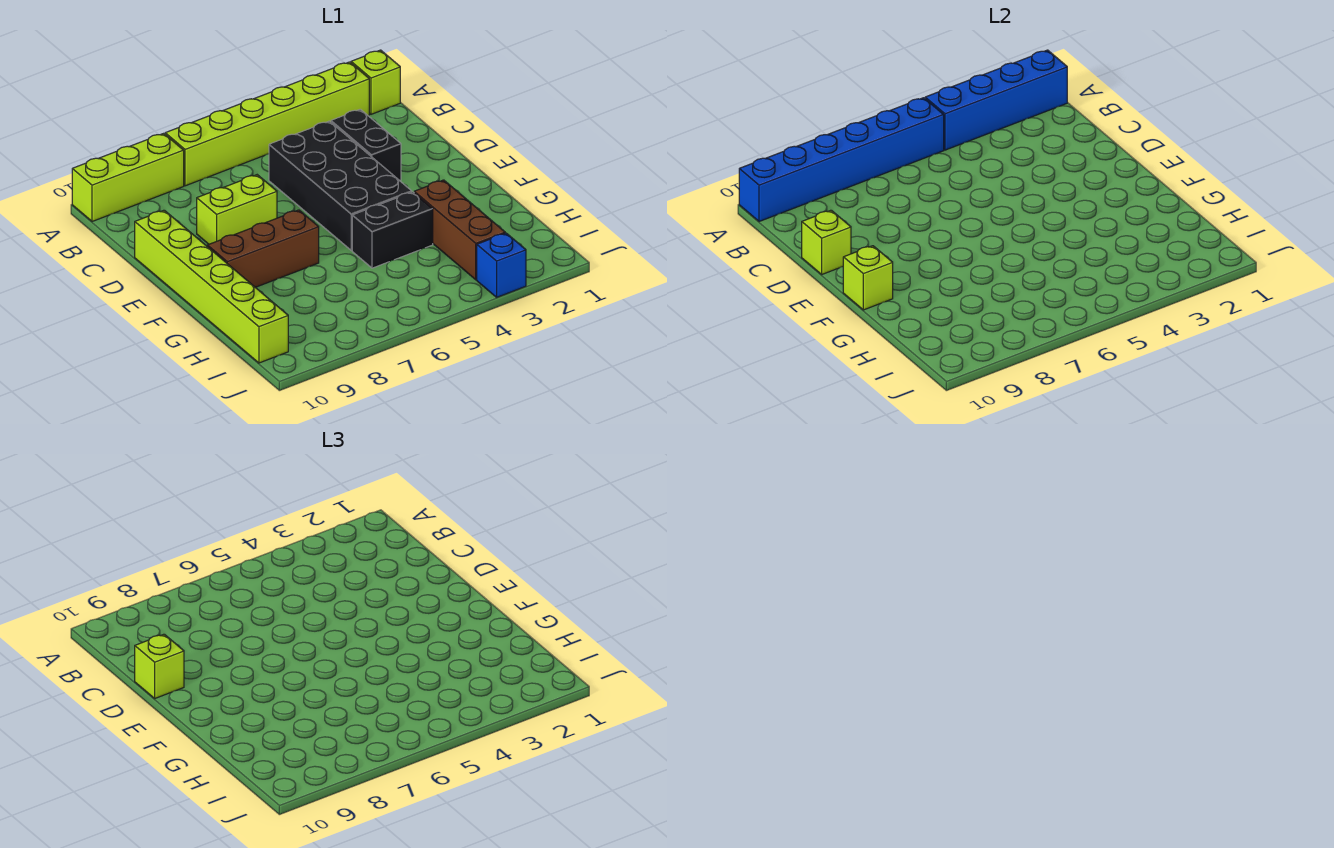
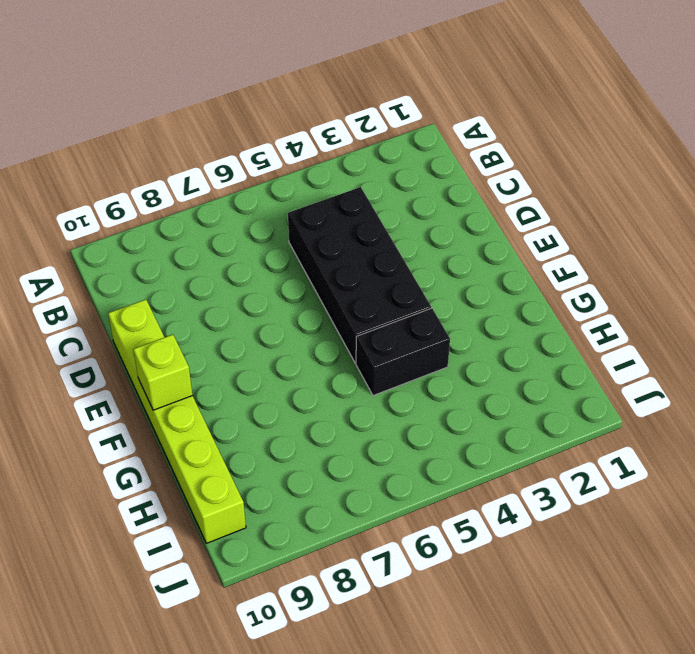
none -> lime 1x1 brick [351,50,400,114]
none -> lime 1x6 brick [165,62,369,186]
none -> lime 1x3 brick [72,133,184,222]

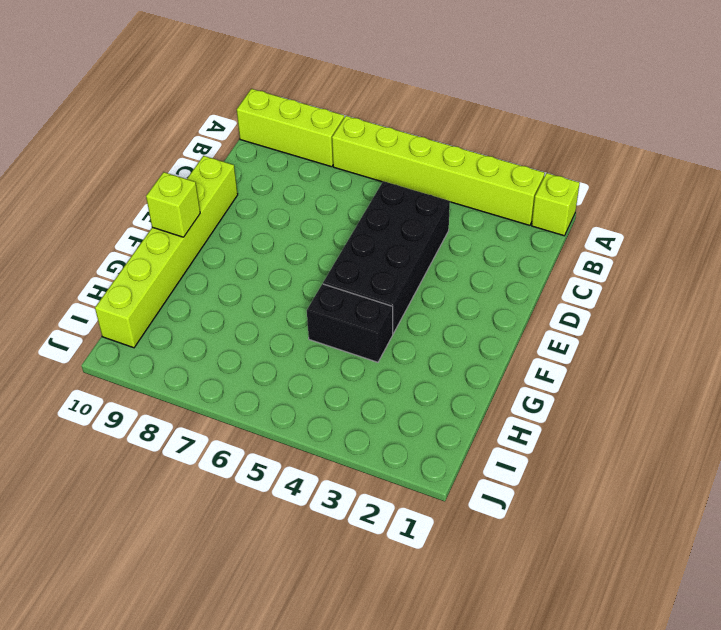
none -> black 1x2 brick [331,109,401,181]
none -> lime 1x2 brick [197,175,277,244]
none -> brown 1x3 brick [207,210,319,287]

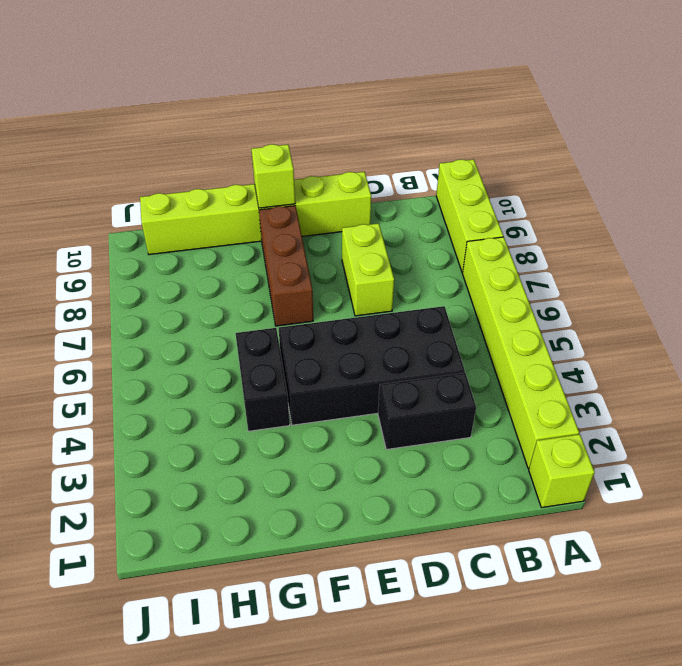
none -> brown 1x3 brick [414,180,505,280]
none -> blue 1x1 brick [477,233,526,297]
none -> blue 1x4 brick [925,50,1067,150]

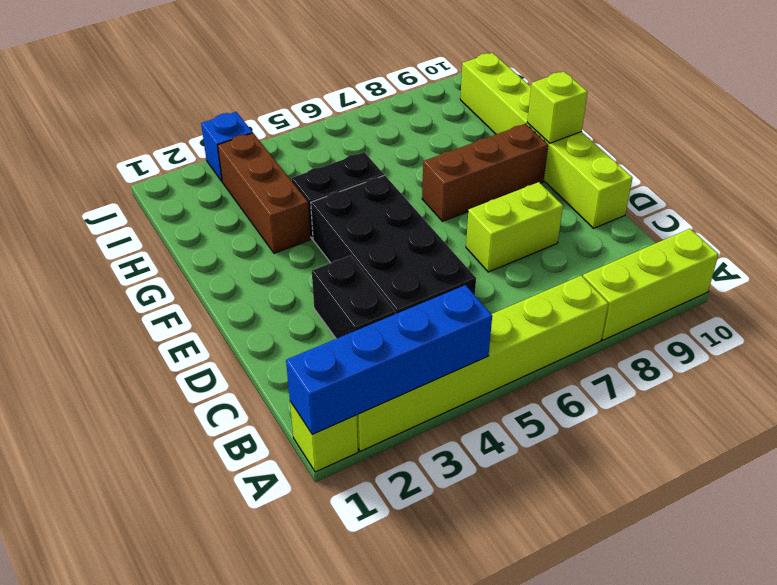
none -> blue 1x6 brick [739,98,944,222]
none -> lime 1x1 brick [802,210,851,274]
none -> lime 1x1 brick [135,634,184,698]

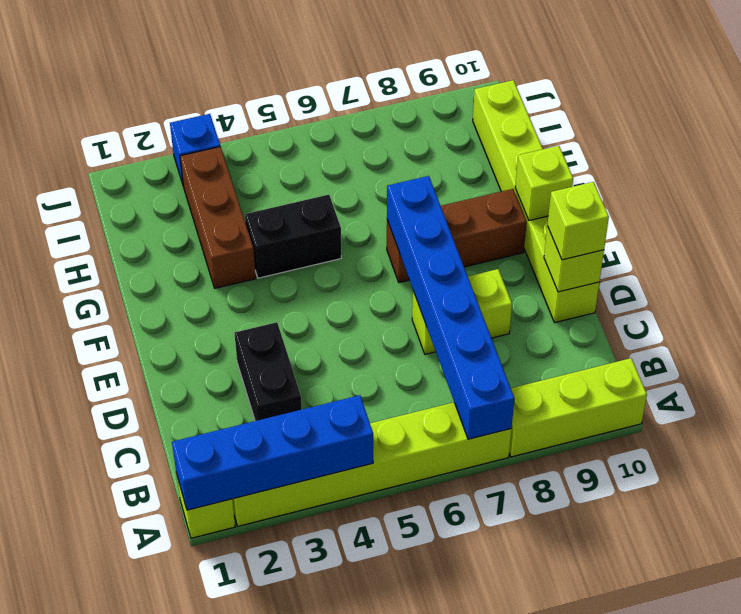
blue 1x6 brick [387,176,514,439] -> blue 1x6 brick turned to [739,98,944,222]
none -> black 2x4 brick [269,121,412,250]

